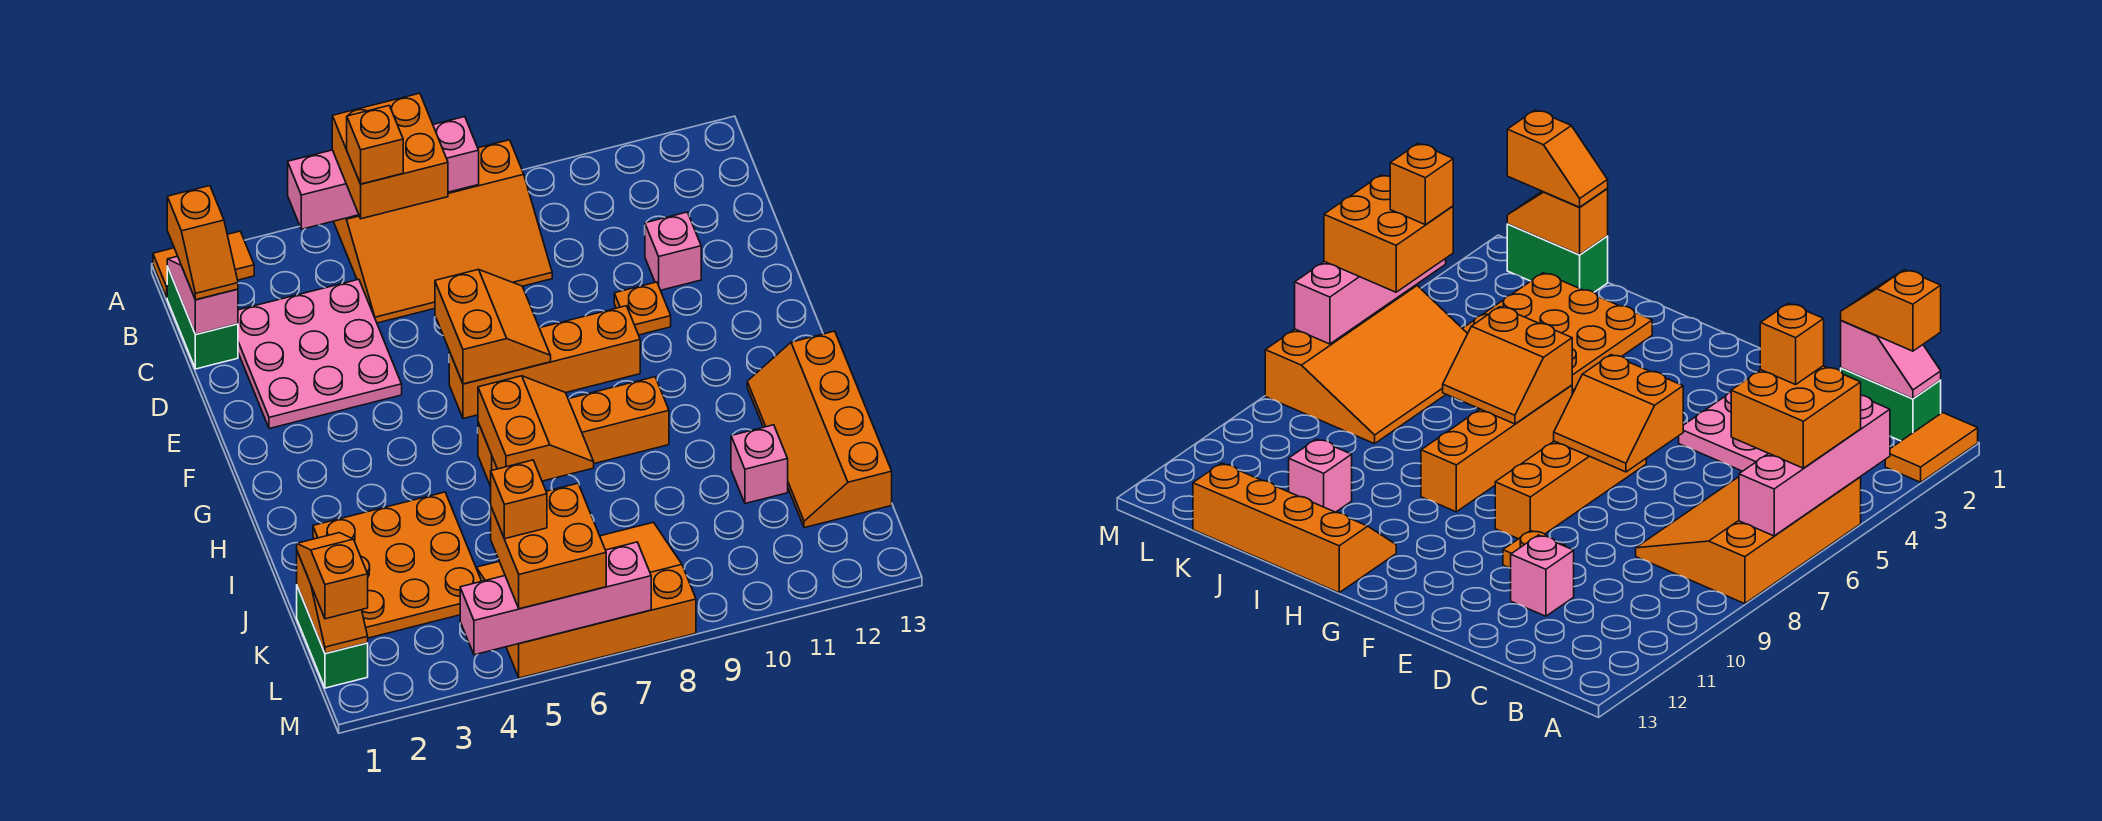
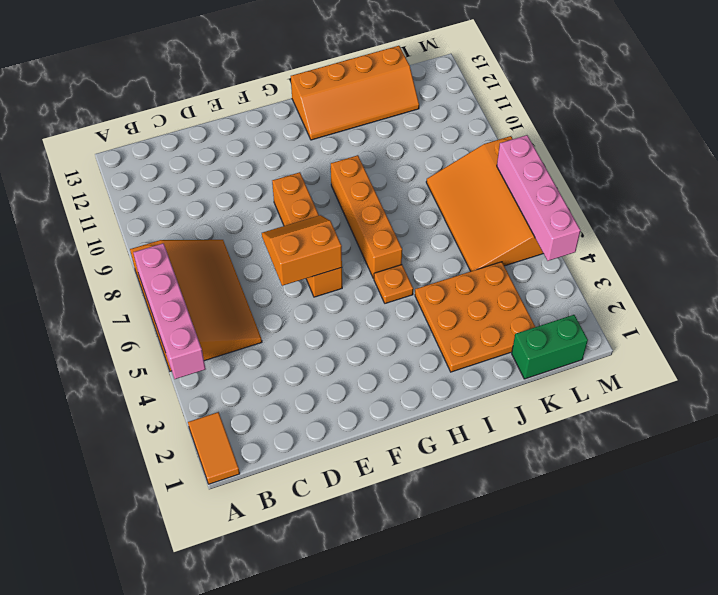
orange 1x1 plate [374,265,413,303] -> orange 1x1 plate moved to [614,282,671,335]
none -> green 1x2 brick [167,266,238,369]
none -> pink 3x3 plate [238,279,402,429]
none -> pink 1x1 brick [645,212,701,290]

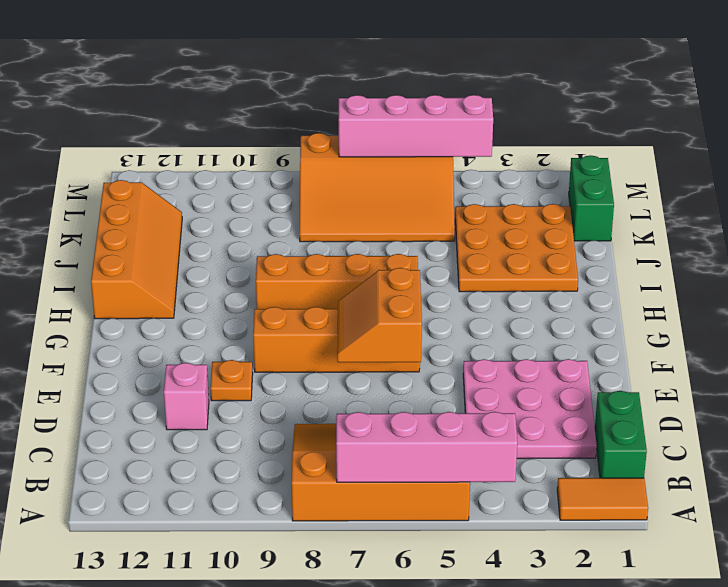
none -> pink 1x1 brick [731,425,788,504]
none -> pink 1x2 slope [167,256,238,334]
none -> orange 2x2 slope [478,376,594,481]

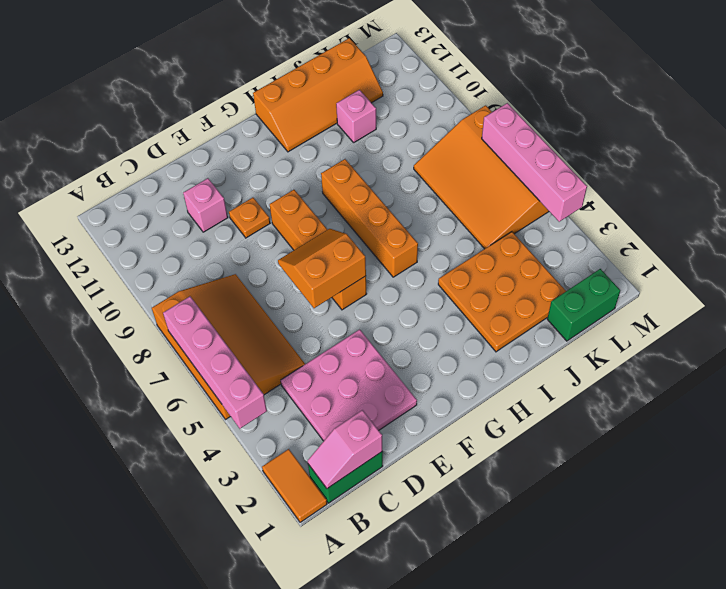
none -> orange 2x2 slope [478,376,594,481]
none -> orange 1x2 slope [297,552,368,654]
none -> orange 2x2 brick [332,93,448,219]

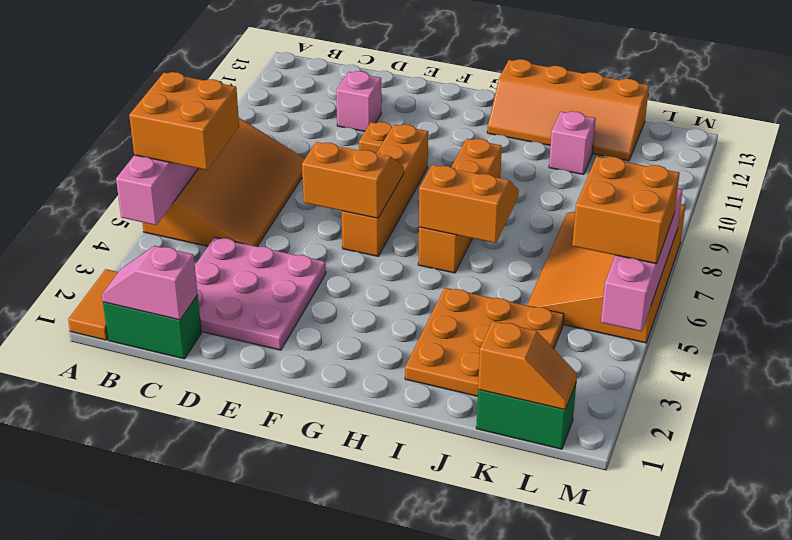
none -> orange 1x2 slope [167,186,238,300]
none -> orange 1x2 slope [297,533,368,619]
none -> orange 1x1 brick [347,106,403,184]

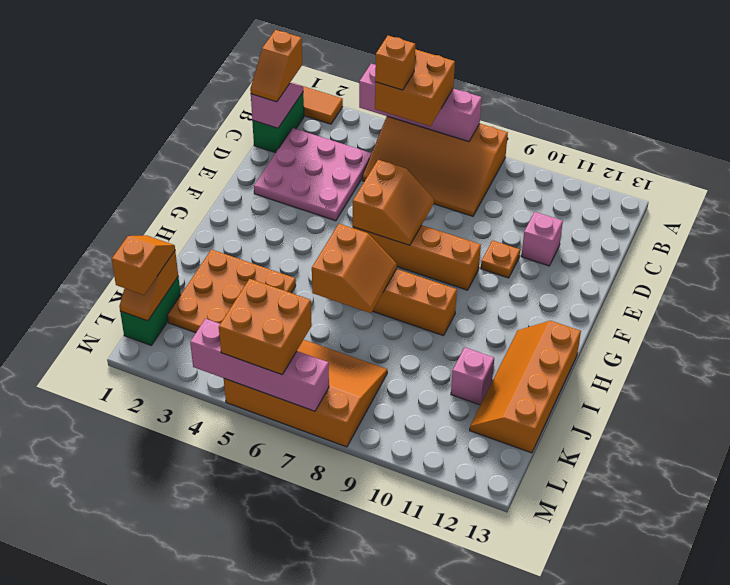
none -> orange 1x1 brick [491,460,547,539]

